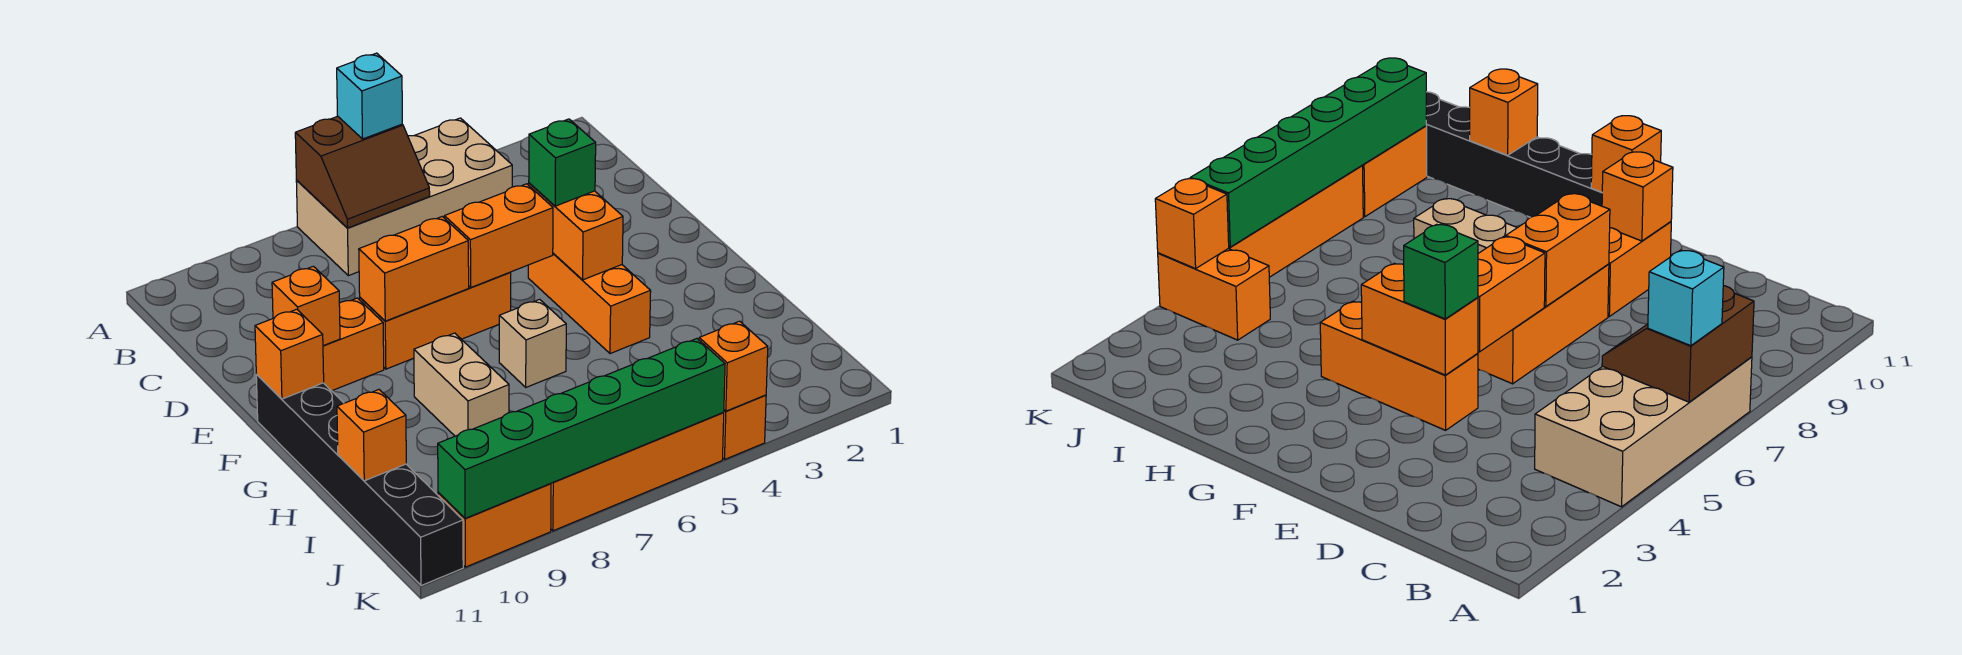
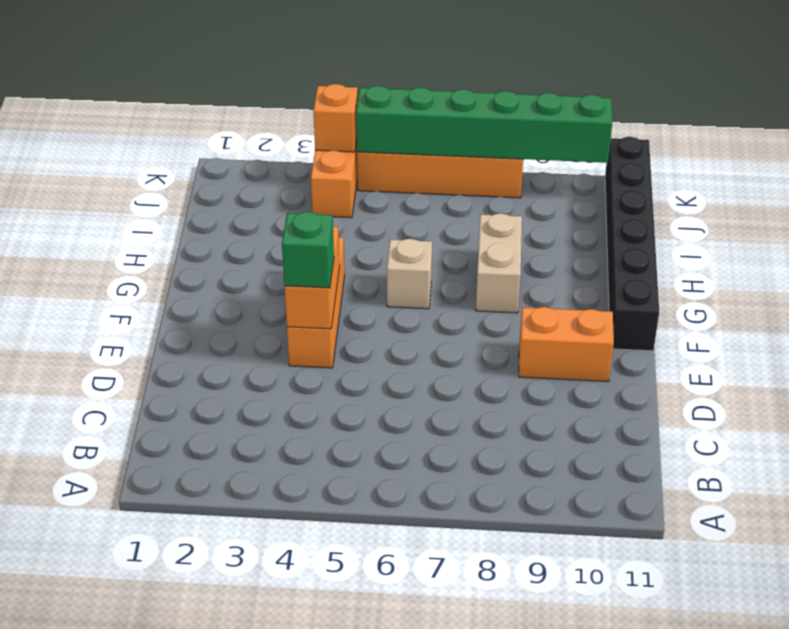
none -> tan 2x4 brick [296,118,512,276]
none -> orange 1x3 brick [360,272,511,369]
none -> orange 1x2 brick [438,484,551,567]

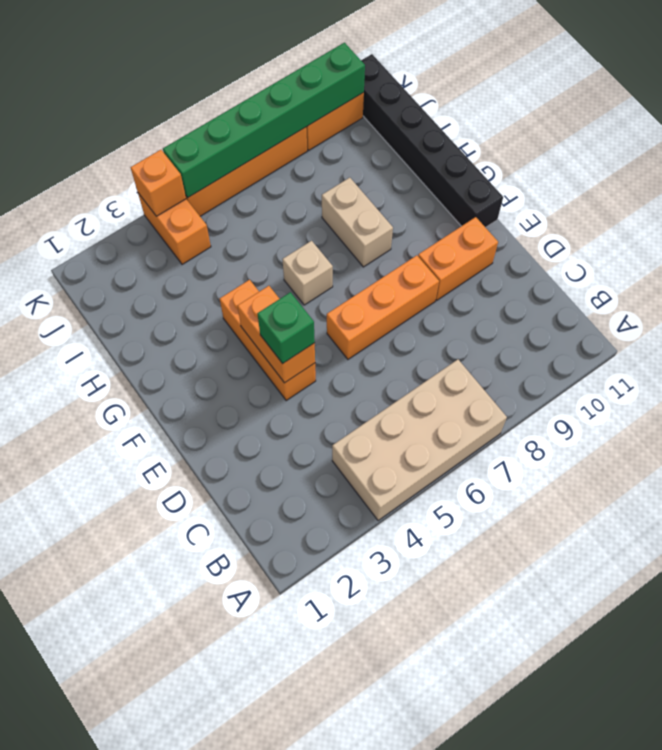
none -> brown 2x2 slope [295,116,430,228]
none -> orange 1x2 brick [444,184,553,287]
none -> orange 1x2 brick [359,217,469,321]

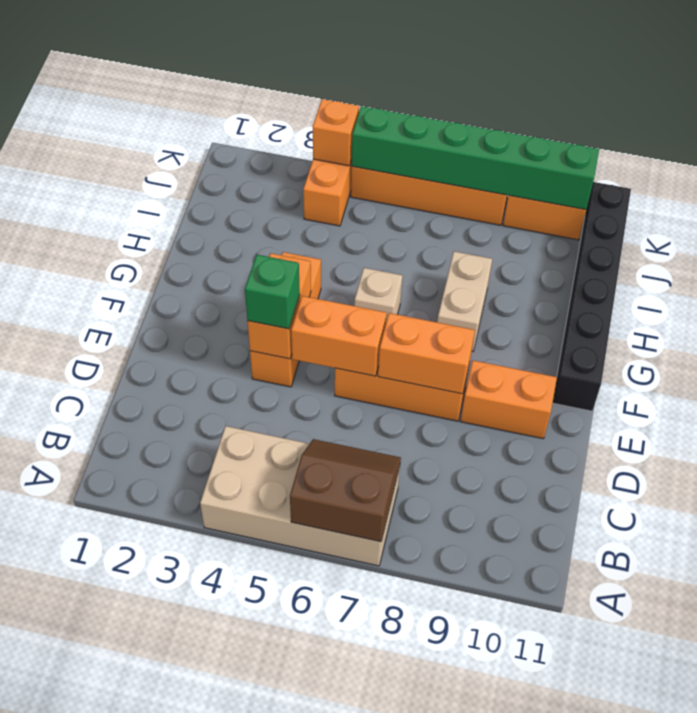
none -> orange 1x1 brick [272,266,340,346]
none -> orange 1x1 brick [255,309,324,399]
none -> orange 1x1 brick [337,390,406,481]

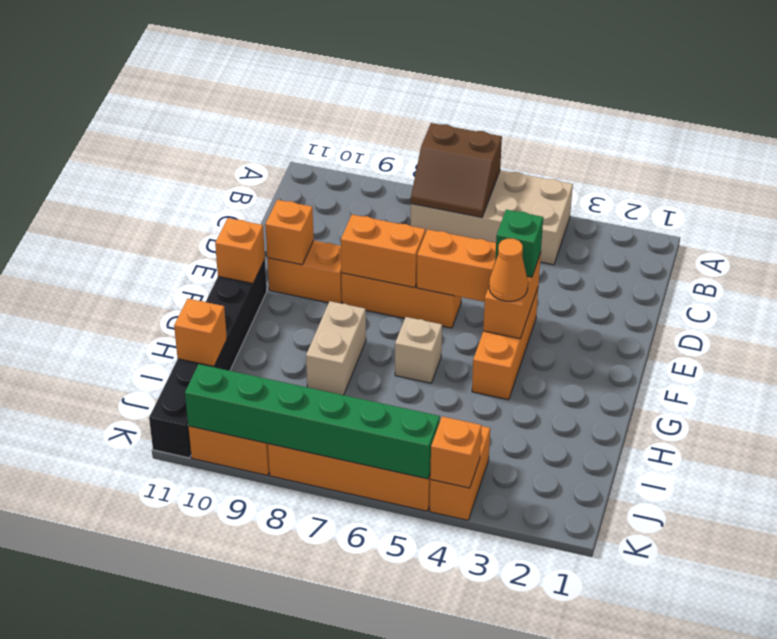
orange 1x1 cone [489,239,528,302] -> none
none -> cyan 1x1 brick [337,53,402,139]

